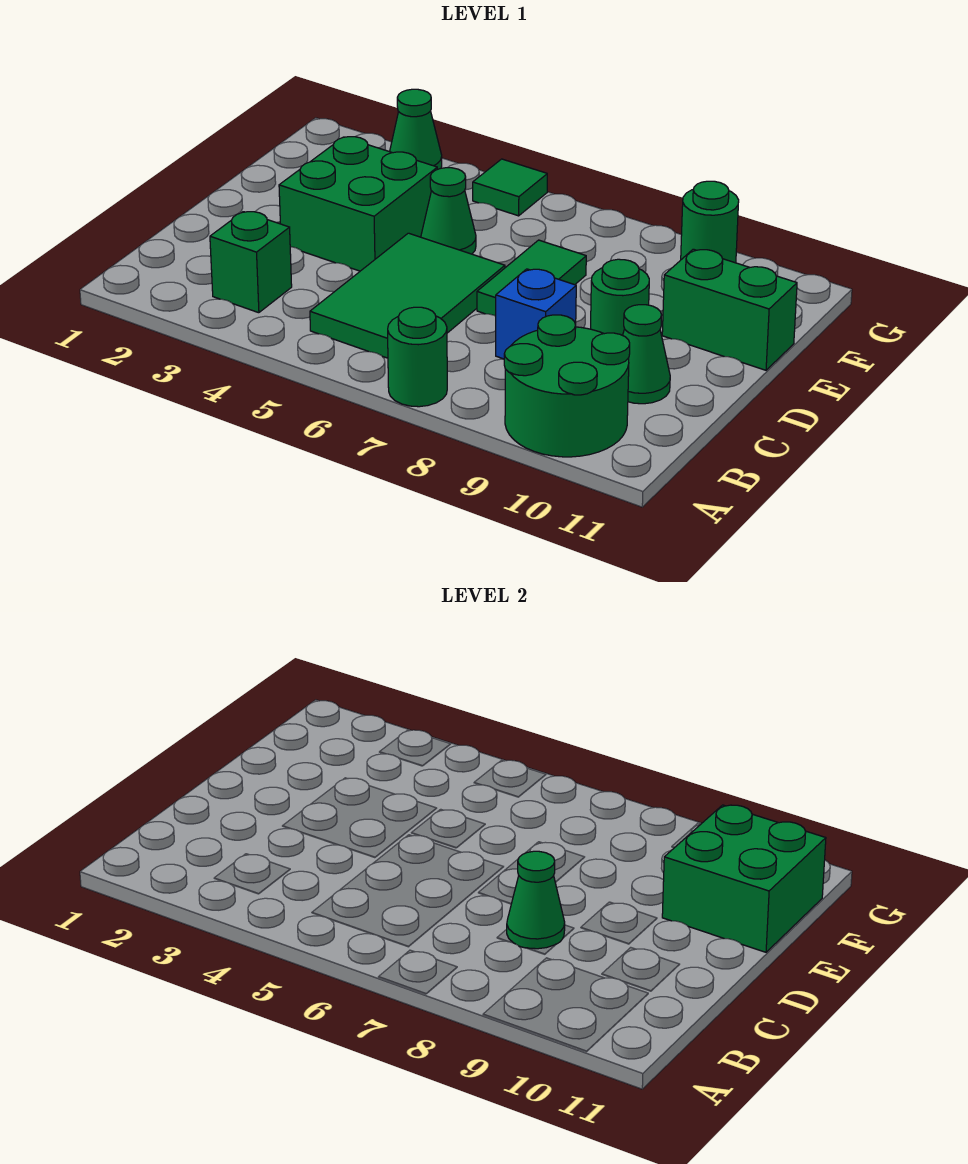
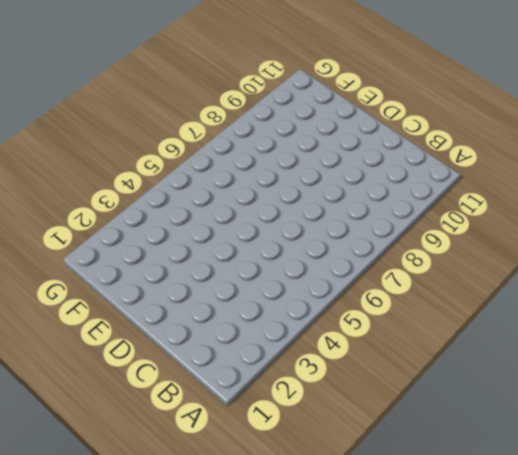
none -> green 1x1 round brick [388,307,447,407]
none -> green 2x2 round brick [504,315,630,457]
none -> green 1x1 brick [210,212,292,313]

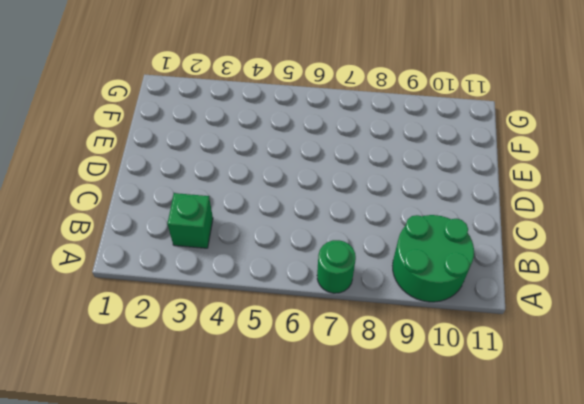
none -> green 2x3 tile [310,233,505,358]
none -> blue 1x1 brick [496,269,576,359]
none -> green 1x1 cone [623,305,670,404]

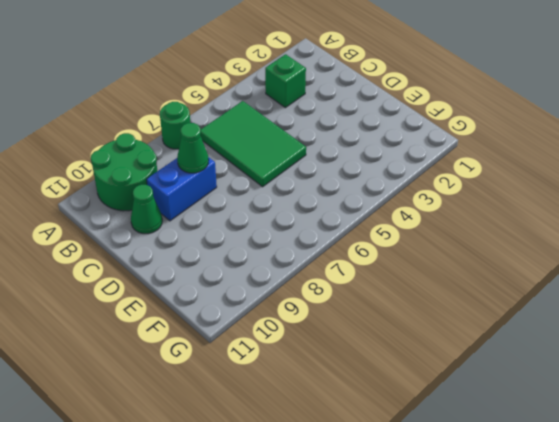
blue 1x2 brick [147,157,217,221] -> blue 1x1 brick [496,269,576,359]
none -> green 2x2 brick [279,137,437,271]
none -> green 1x2 tile [477,240,586,316]
none -> green 1x1 round brick [591,259,649,335]

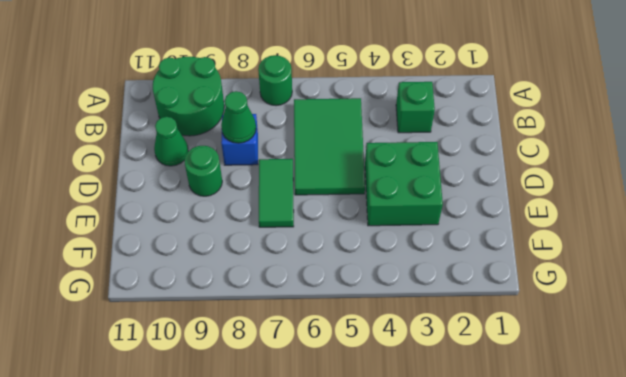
none -> green 1x1 cone [421,168,476,254]
none -> green 1x2 brick [662,249,797,370]
none -> green 1x1 cone [390,89,442,169]

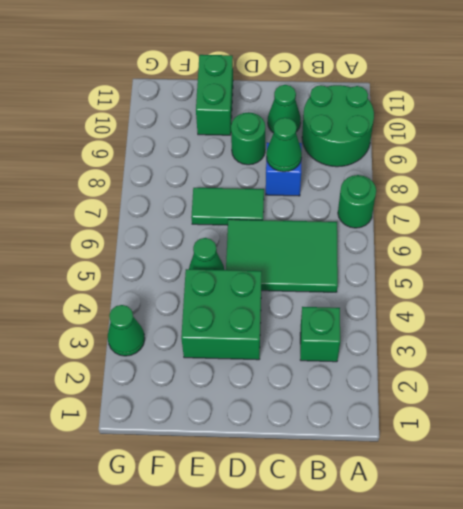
none -> green 1x1 tile [473,159,547,216]
none -> green 1x1 round brick [681,181,739,263]
none -> green 2x2 brick [662,805,826,952]

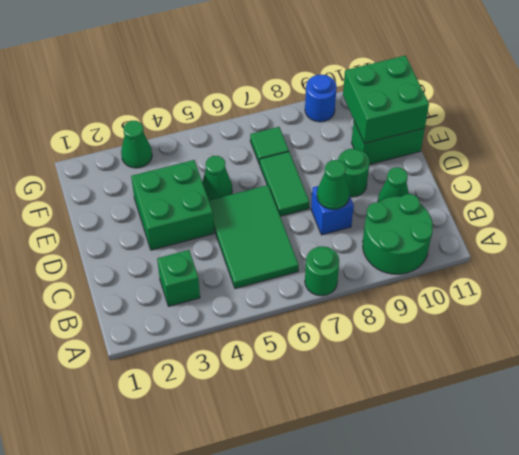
green 1x1 tile [250,127,289,165] -> green 1x1 tile moved to [473,159,547,216]
blue 1x1 round brick [305,75,337,122] -> green 1x1 round brick [681,181,739,263]

